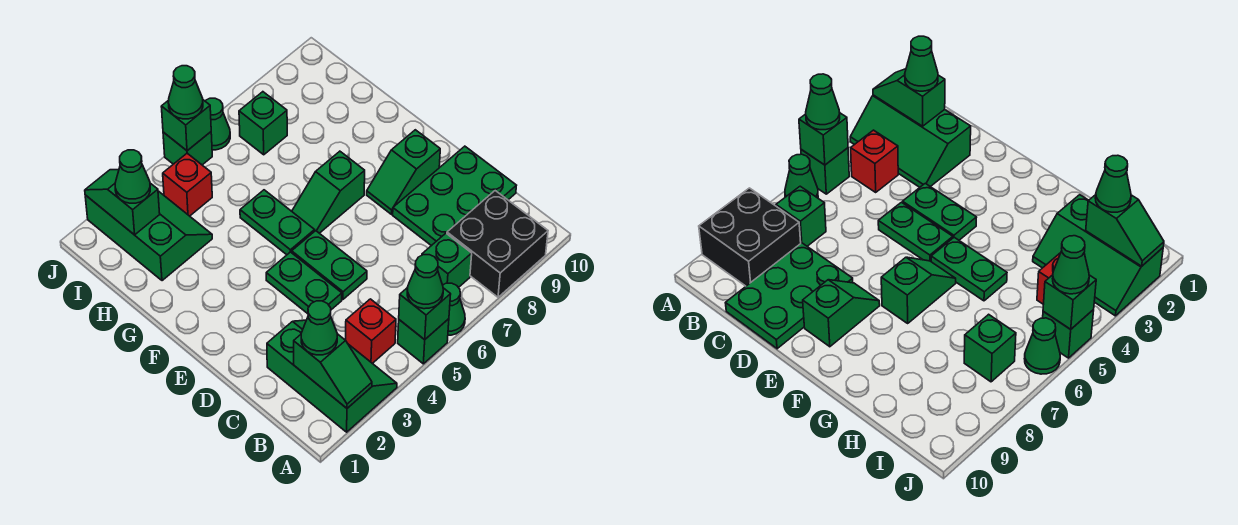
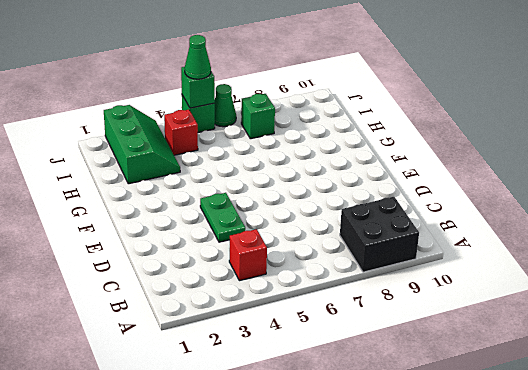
none -> green 2x3 slope [267,320,397,432]
none -> green 1x1 brick [398,319,449,364]
none -> green 1x1 cone [443,283,465,335]

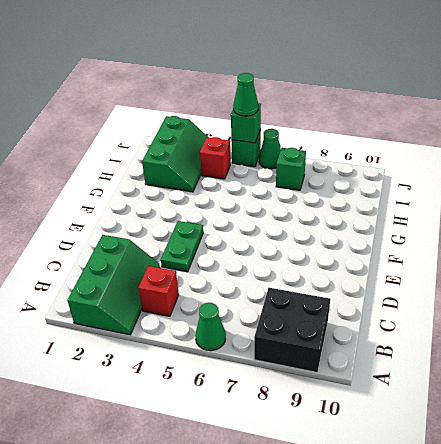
none -> green 1x1 brick [398,319,449,364]
none -> green 1x1 brick [422,233,472,288]
none -> green 2x3 plate [393,146,516,246]

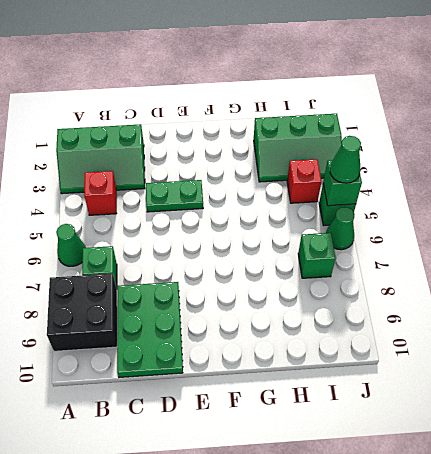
none -> green 1x1 brick [398,319,449,364]
none -> green 1x2 plate [292,231,367,299]
none -> green 1x2 slope [367,130,440,214]

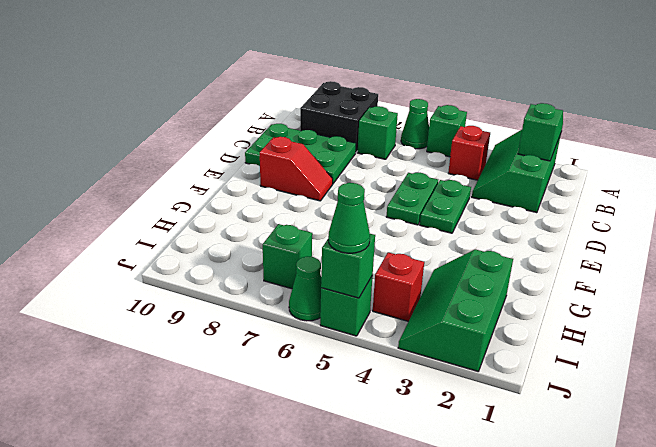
red 1x2 slope [260,137,333,201] -> green 1x2 slope [367,130,440,214]
none -> green 1x2 plate [240,190,315,255]
none -> green 1x2 slope [292,151,365,233]
none -> green 1x1 brick [399,288,451,340]

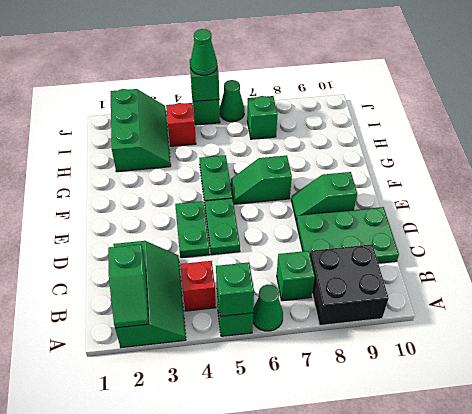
none -> green 1x2 slope [85,169,160,235]
none -> green 1x1 cone [407,255,443,309]
none -> green 1x1 cone [301,301,337,355]

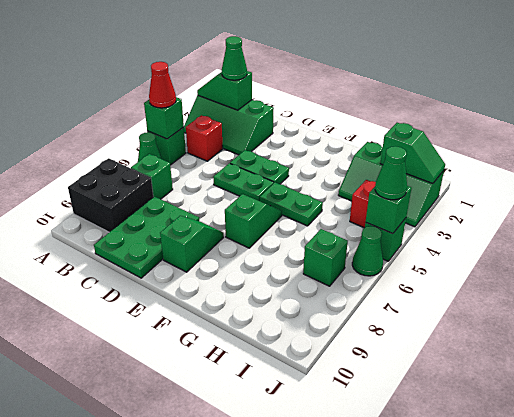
red 1x1 cone [149,62,176,108] -> green 1x1 cone [407,255,443,309]
none -> green 1x1 cone [115,150,150,203]

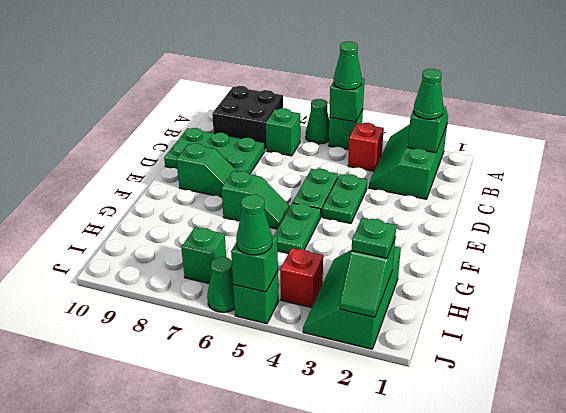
green 1x1 plate [352,218,396,258] -> green 1x1 cone [115,150,150,203]

